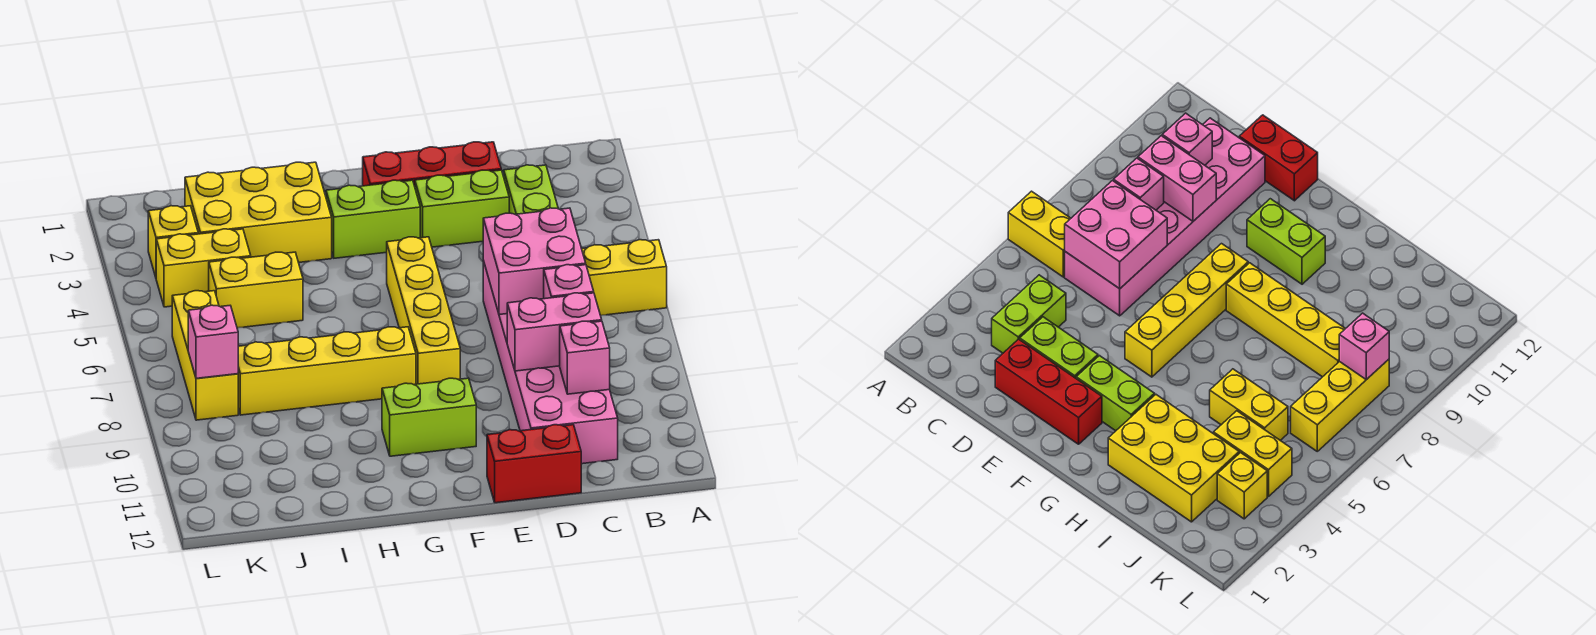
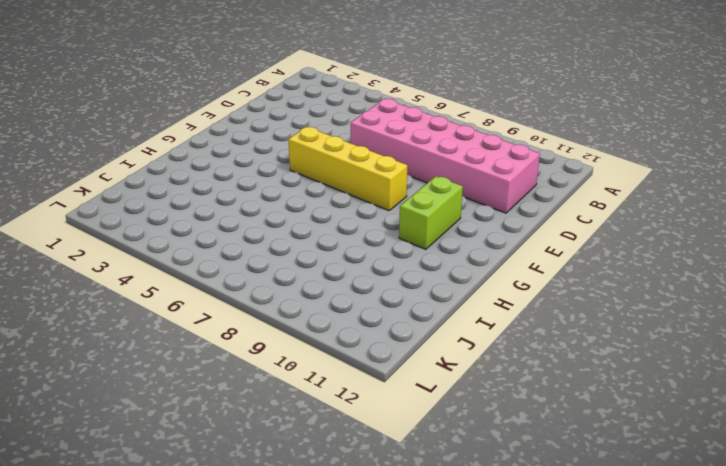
none -> yellow 1x2 brick [582,240,667,315]
none -> lime 1x2 brick [504,165,558,214]
none -> red 1x3 brick [363,142,501,186]

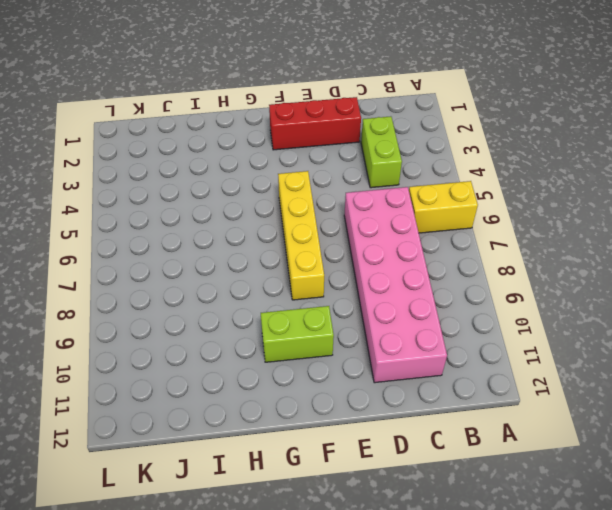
none -> lime 1x2 brick [415,170,509,247]
none -> red 1x2 brick [487,425,581,503]
none -> lime 1x2 brick [326,180,420,258]

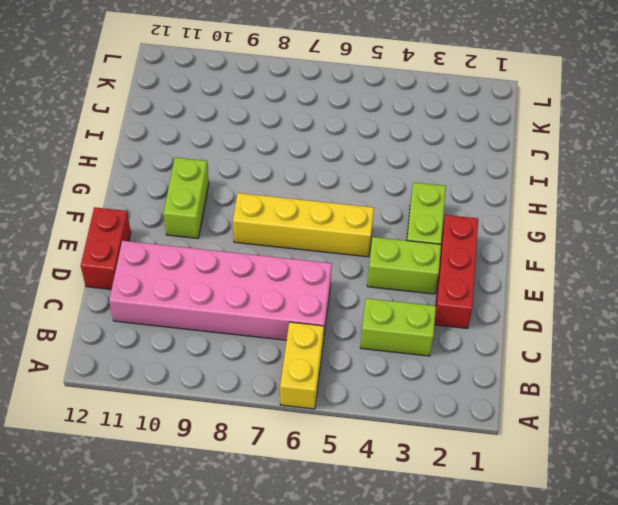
lime 1x2 brick [367,237,441,294] -> lime 1x2 brick turned to [415,170,509,247]
none -> yellow 1x4 brick [238,327,416,415]
none -> yellow 2x3 brick [185,162,332,263]
none -> yellow 1x2 brick [209,252,303,328]

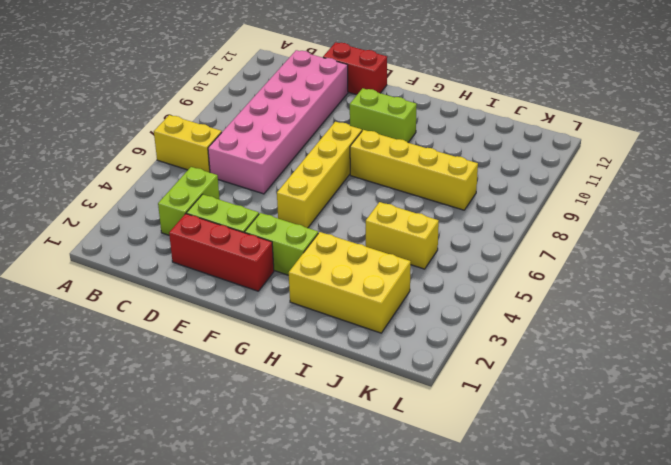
none -> yellow 1x2 brick [156,229,251,307]
none -> yellow 1x1 brick [148,206,198,277]
none -> yellow 1x3 brick [172,291,238,420]

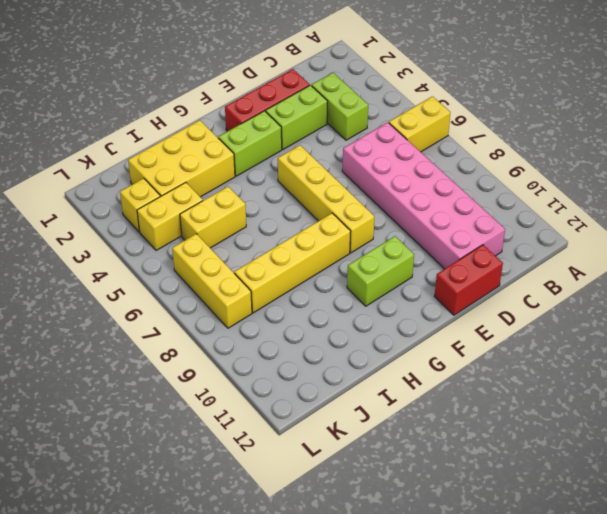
none -> pink 2x2 brick [483,208,586,315]
none -> pink 1x1 brick [544,265,594,299]
none -> pink 1x2 brick [507,293,602,371]

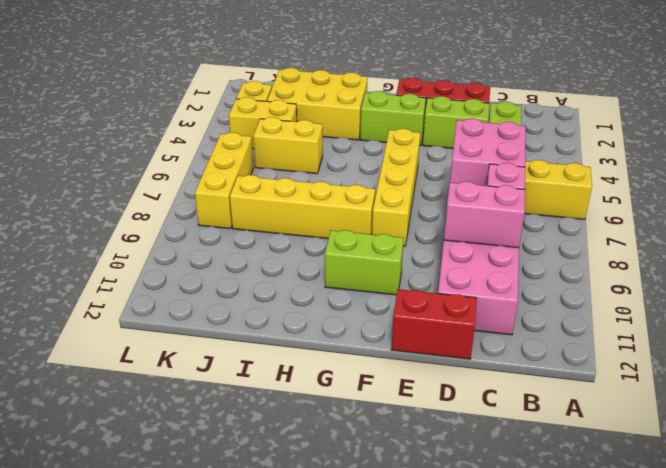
none -> pink 1x1 brick [560,321,610,394]
none -> pink 1x1 brick [188,305,238,378]

